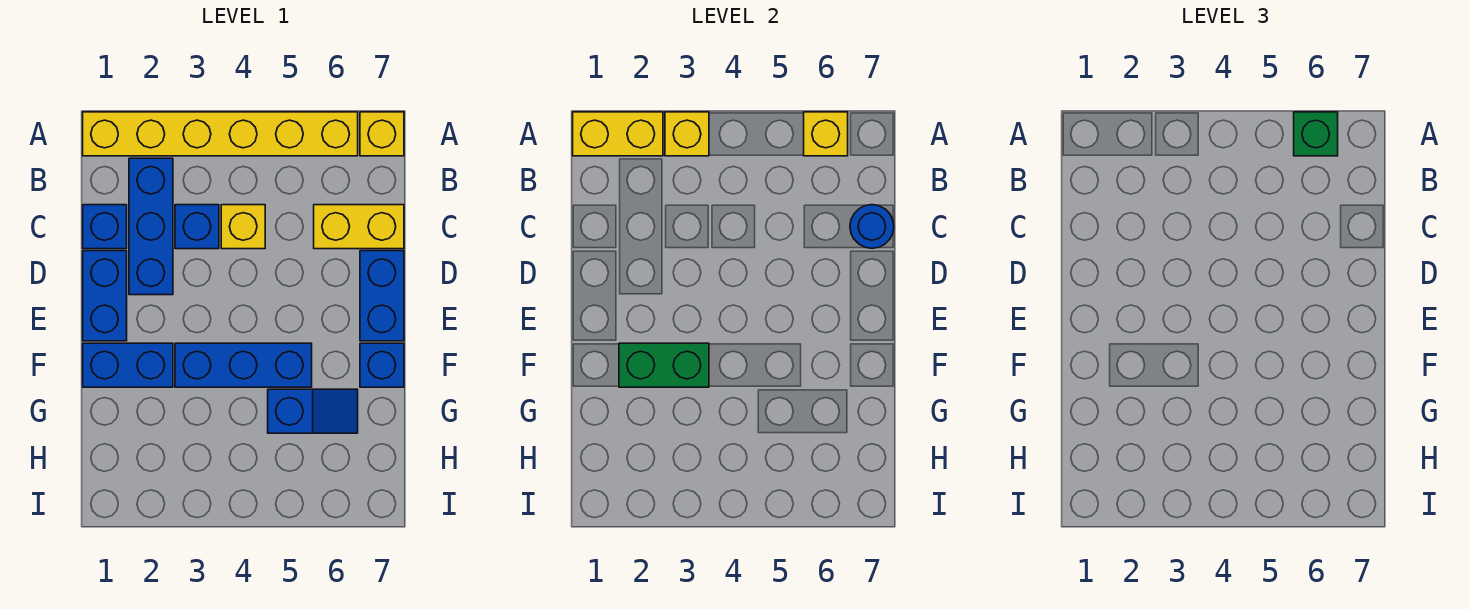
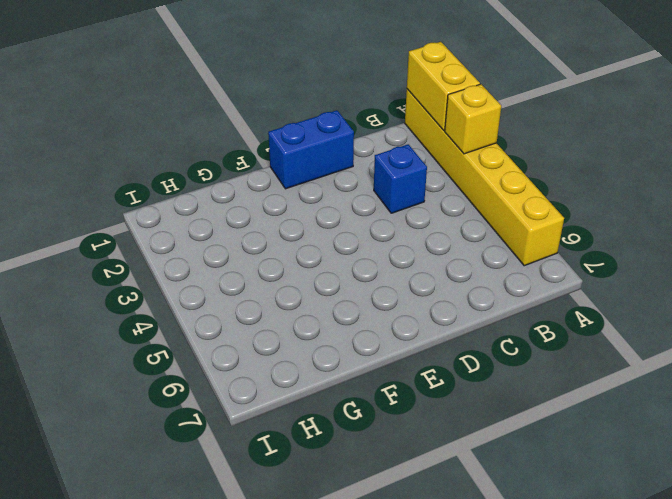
none -> yellow 1x1 brick [360,112,404,156]
none -> blue 1x3 brick [129,158,173,295]
none -> blue 1x1 brick [83,205,127,249]

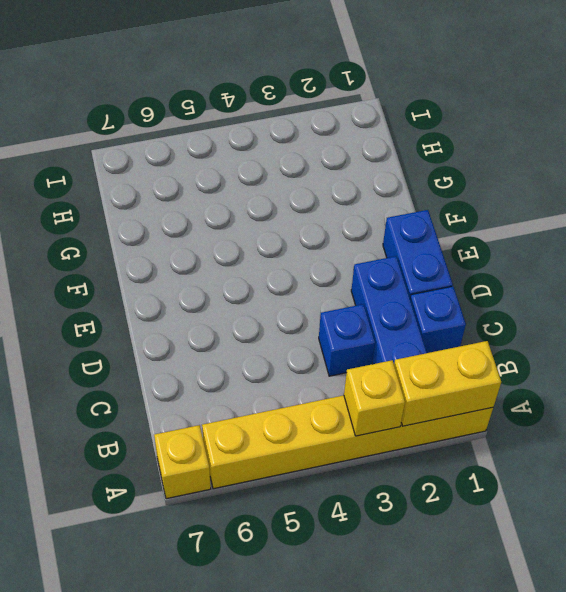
none -> yellow 1x1 brick [221,205,265,249]
none -> yellow 1x2 brick [314,205,404,249]
none -> blue 1x2 brick [360,251,404,341]

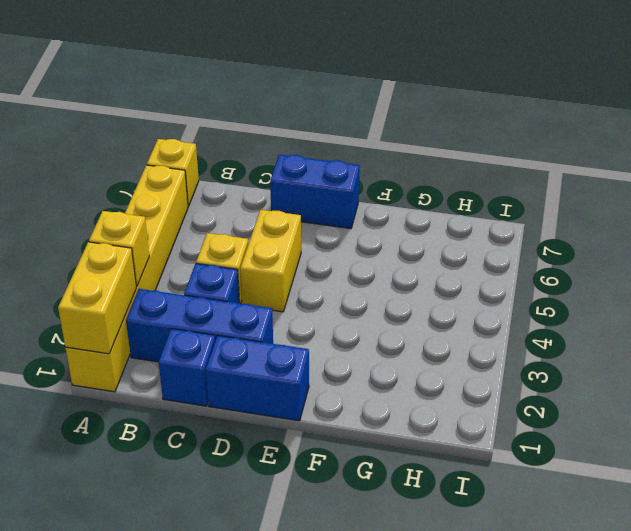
yellow 1x2 brick [240,210,301,312] -> yellow 1x2 brick moved to [314,205,404,249]
none -> blue 1x2 brick [83,343,173,387]
none -> blue 1x3 brick [175,343,312,387]
none -> blue 1x1 brick [360,343,404,387]

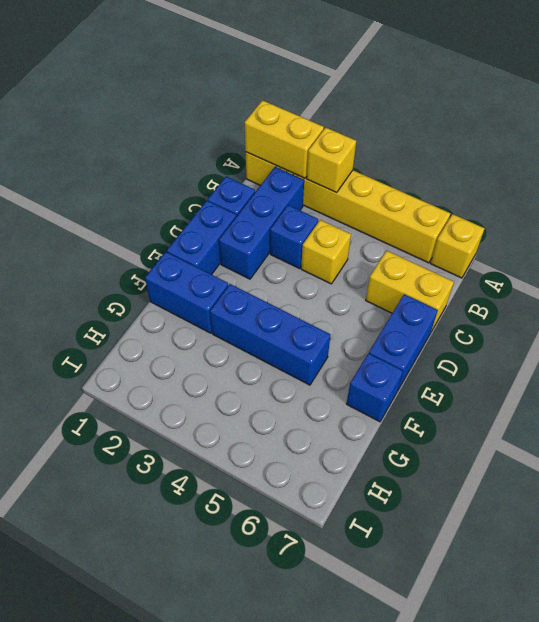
none -> blue 1x2 slope [268,389,358,433]
none -> yellow 1x1 brick [804,112,848,156]
none -> blue 1x1 round brick [850,205,894,248]

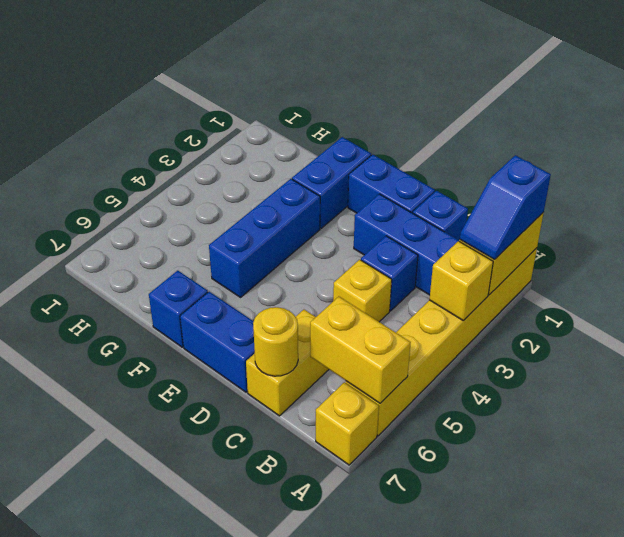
blue 1x2 slope [460,155,551,259] -> blue 1x2 slope moved to [268,389,358,433]
yellow 1x2 brick [310,297,411,403] -> yellow 1x1 brick [804,112,848,156]
yellow 1x1 round brick [253,307,298,376] -> blue 1x1 round brick [850,205,894,248]
none -> green 1x2 brick [619,343,709,387]
none -> green 1x1 brick [1294,112,1338,156]

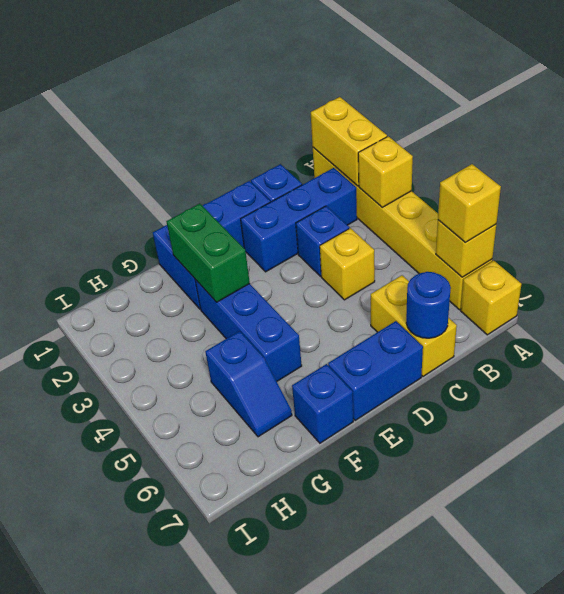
yellow 1x1 brick [438,164,501,243] -> green 1x1 brick [1294,112,1338,156]

